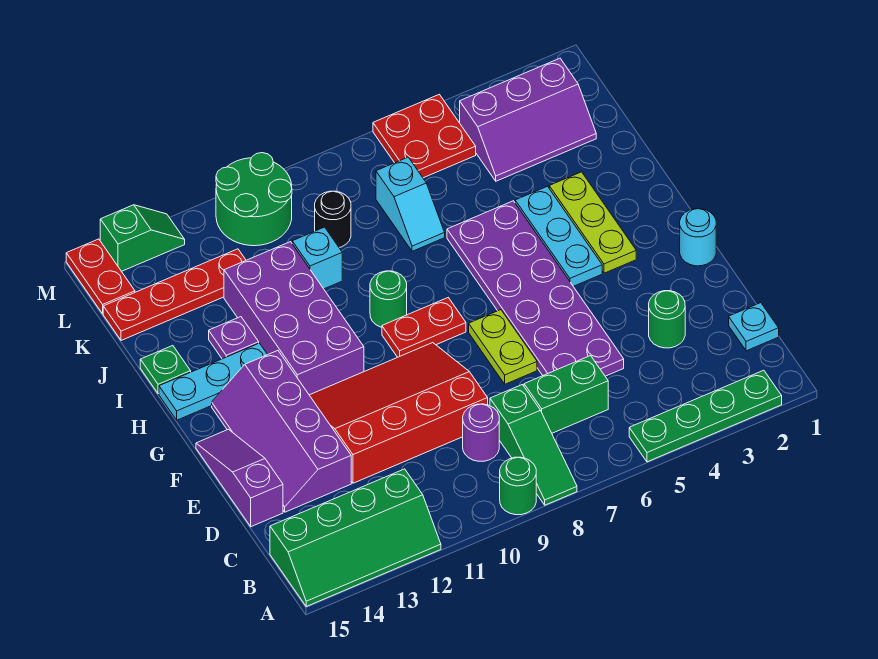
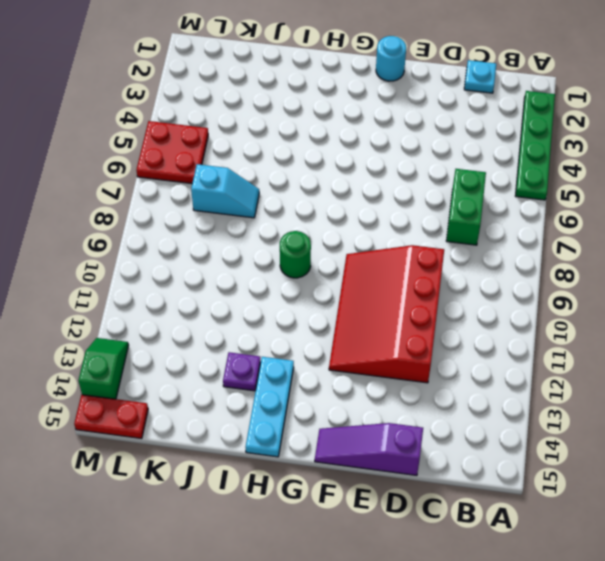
none -> green 1x3 slope [490,385,577,505]
none -> green 1x1 round brick [500,457,536,515]
none -> green 2x4 slope [270,469,441,606]
none -> purple 1x1 round brick [463,404,499,461]

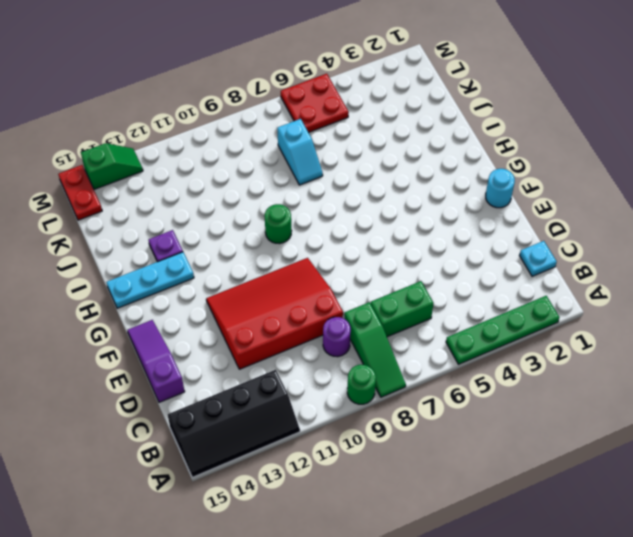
black 2x4 slope [168,370,300,477] -> green 2x4 slope [270,469,441,606]
none -> green 1x1 round brick [649,291,685,348]
none -> purple 2x6 plate [447,201,624,376]
none -> purple 2x4 slope [212,351,351,512]
none -> lime 1x2 plate [469,310,537,384]

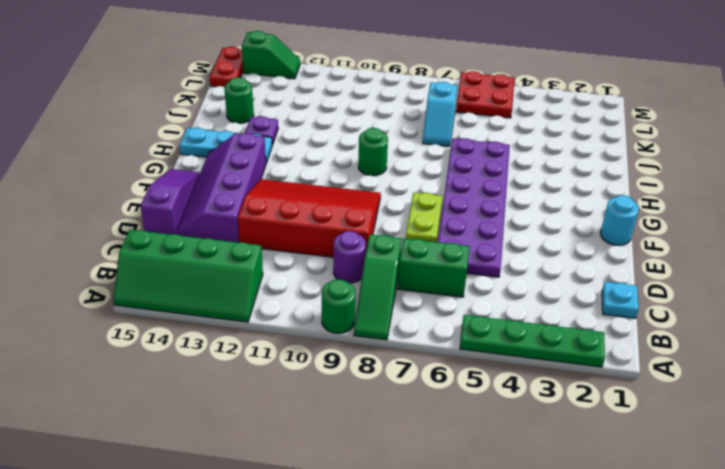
green 1x1 round brick [224,77,254,123] -> green 1x1 round brick moved to [649,291,685,348]
none -> lime 1x3 plate [549,172,636,273]
none -> cyan 1x3 plate [515,186,602,286]
none -> red 1x2 plate [382,298,466,357]
none -> purple 2x4 brick [224,242,364,395]

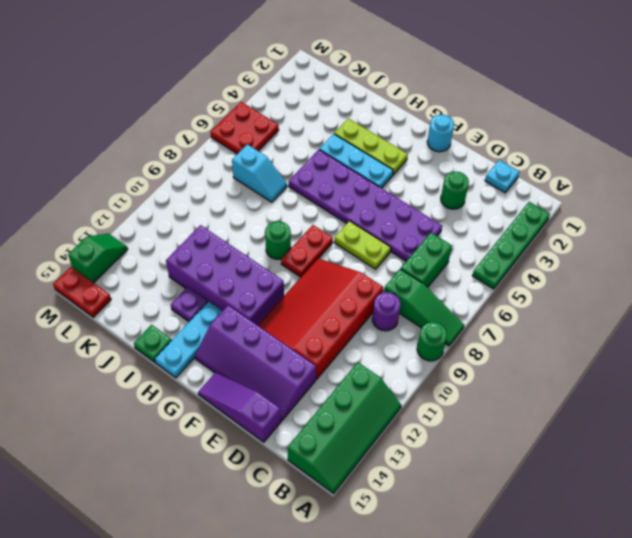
none -> cyan 1x1 brick [292,227,342,289]
none -> purple 2x3 slope [460,58,596,181]
none -> black 1x1 round brick [315,191,351,248]
none -> red 1x4 plate [103,249,246,340]

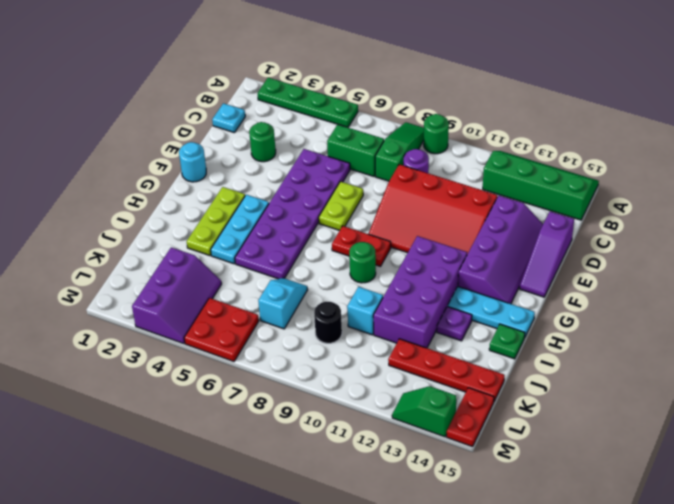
purple 2x3 slope [132,247,221,344] -> purple 2x3 slope turned to [460,58,596,181]
none -> green 2x2 round brick [216,153,292,246]

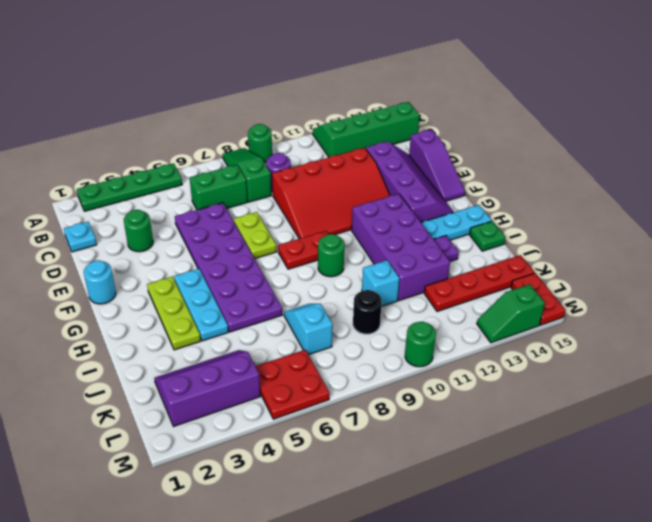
green 1x1 round brick [405,322,436,367] -> green 2x2 round brick [216,153,292,246]

